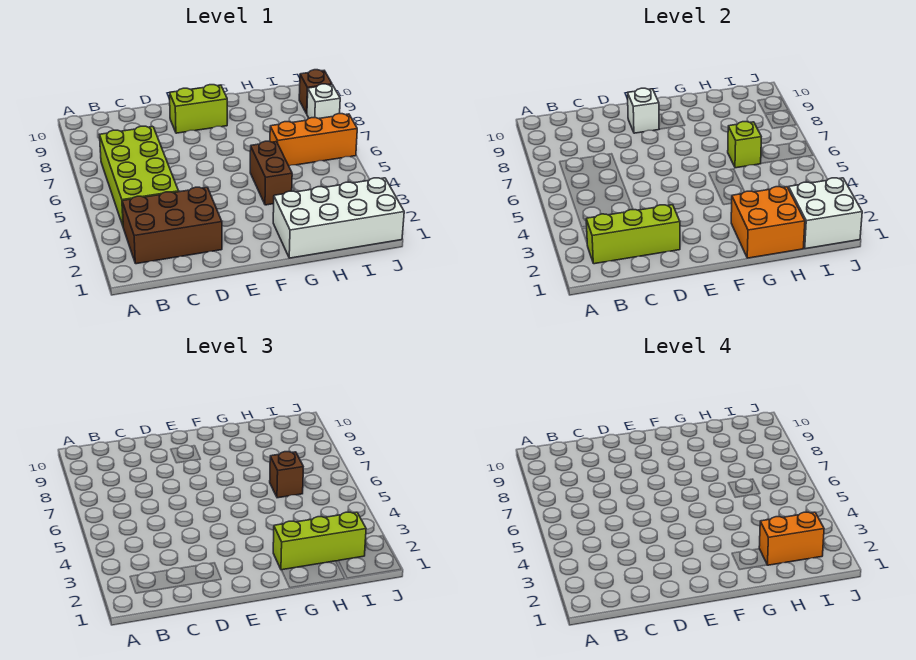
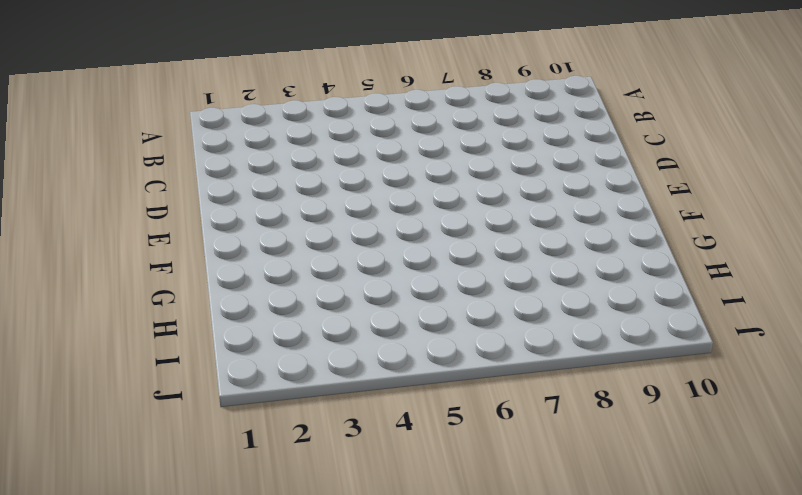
none -> brown 2x3 brick [122,187,222,264]
none -> lime 2x4 brick [100,126,179,225]
none -> lime 1x2 brick [170,85,227,133]

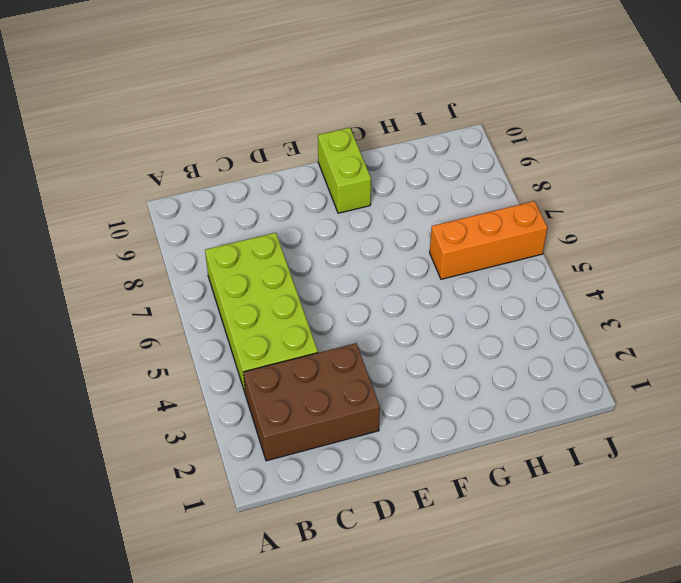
lime 1x2 brick [318,128,371,213] -> lime 1x2 brick turned to [170,85,227,133]
none -> white 2x4 brick [273,178,404,258]
none -> brown 1x2 brick [250,141,292,205]
none -> white 1x1 brick [307,84,340,119]

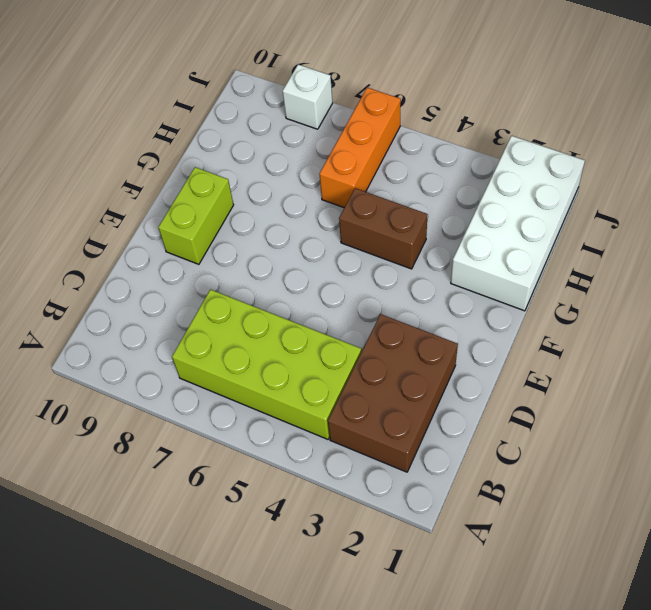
none -> brown 1x1 brick [299,70,332,114]
none -> lime 1x3 brick [586,205,680,264]
none -> white 1x1 brick [628,88,659,133]

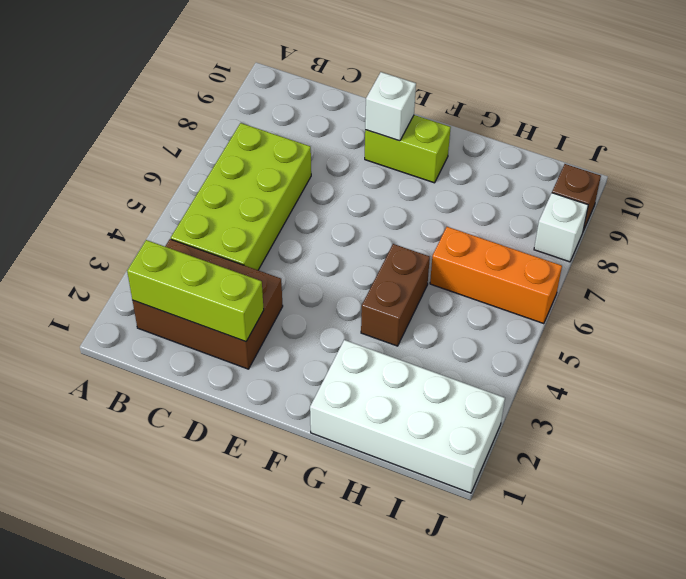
none -> orange 2x2 brick [731,187,805,258]
none -> lime 1x1 brick [728,122,761,168]
none -> white 2x2 brick [789,178,862,249]

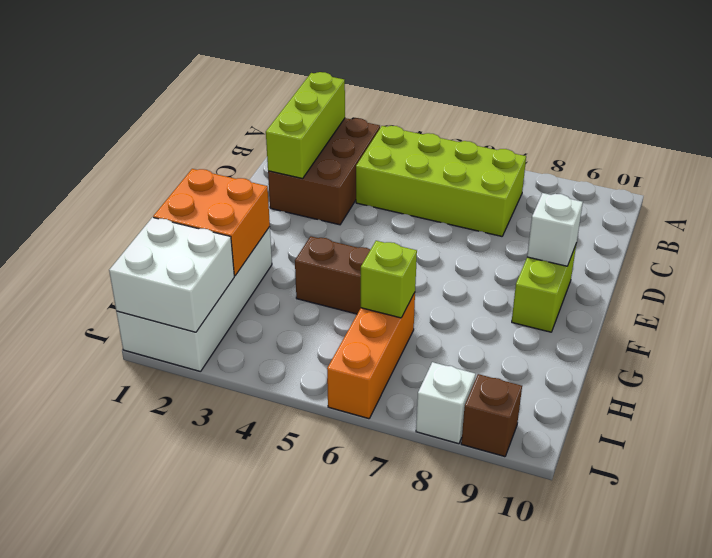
none -> lime 1x3 brick [273,512,366,570]
none -> brown 1x1 brick [270,452,303,498]
none -> orange 1x2 brick [759,512,824,565]

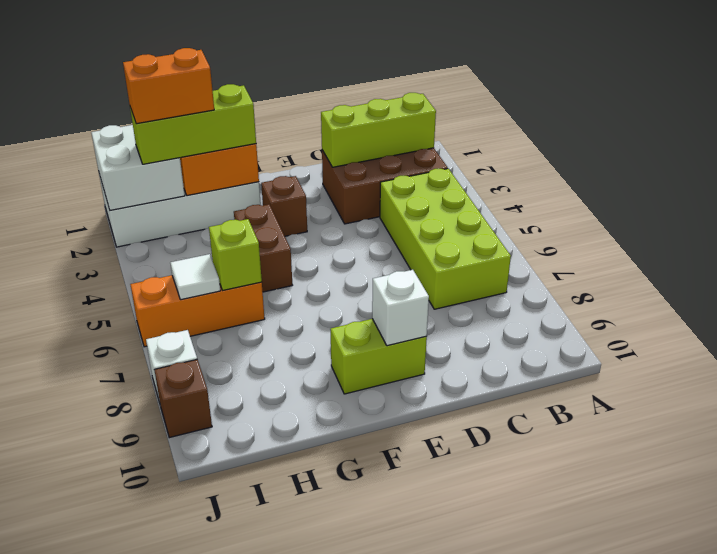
brown 1x1 brick [261,176,307,236] -> brown 1x1 brick moved to [270,452,303,498]
white 1x1 tile [170,254,220,300] -> none

